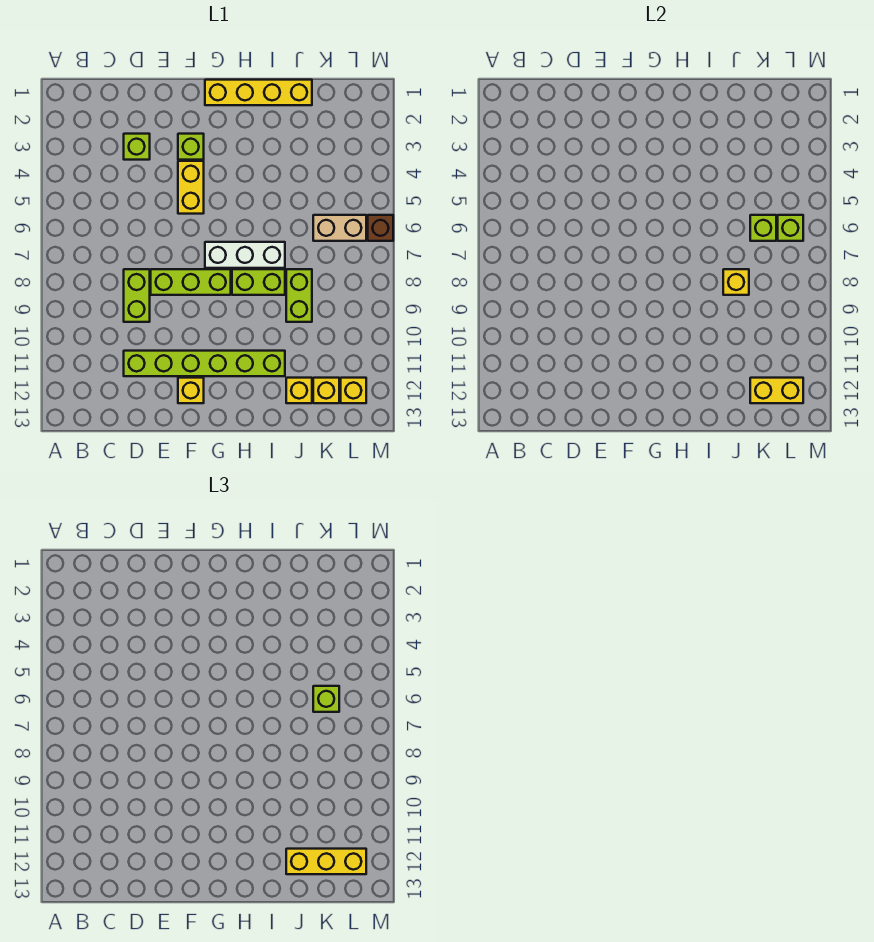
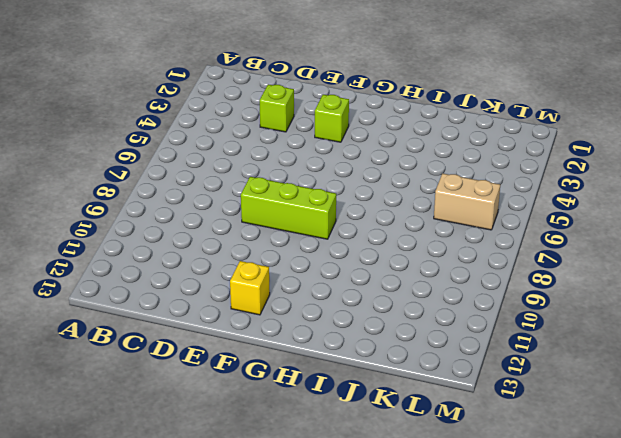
none -> lime 1x2 brick [124,269,150,322]
none -> lime 1x6 brick [124,351,285,376]
none -> yellow 1x2 brick [178,161,204,214]

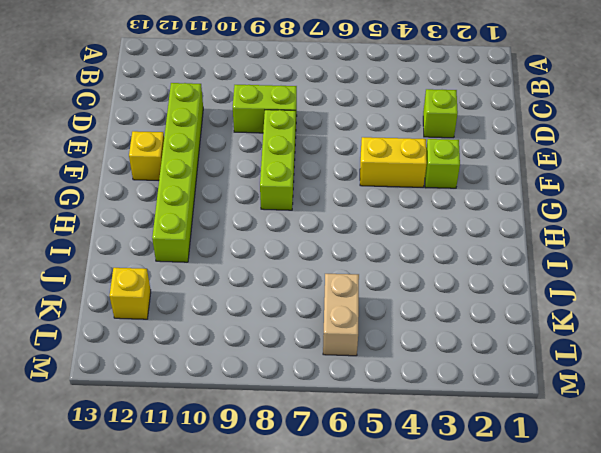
none -> yellow 1x4 brick [205,80,312,105]
none -> white 1x3 brick [205,242,285,268]
none -> lime 1x2 brick [232,269,285,295]

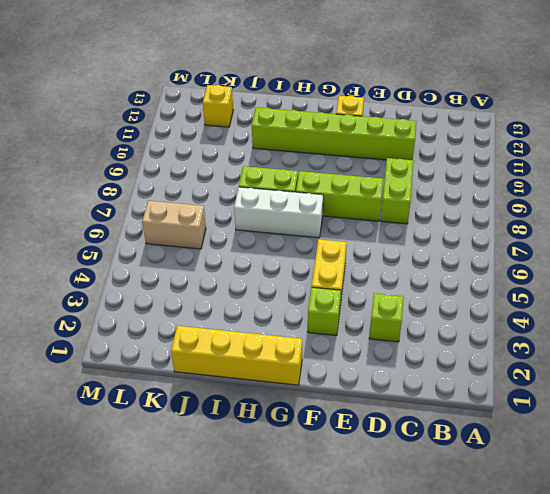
none -> lime 1x2 brick [286,269,312,322]
none -> yellow 1x1 brick [286,378,312,403]
none -> yellow 1x1 brick [341,378,366,403]

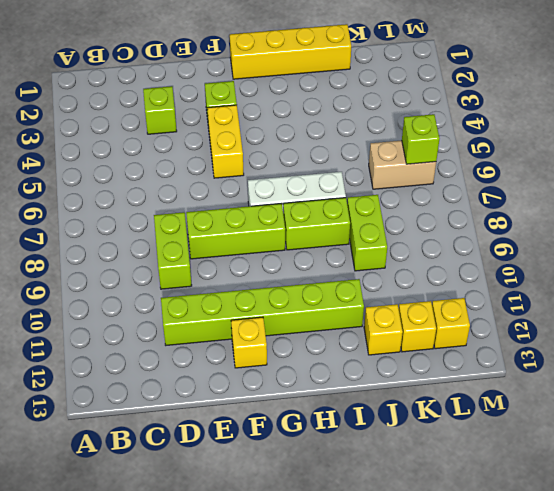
none -> brown 1x1 brick [368,215,393,241]
none -> yellow 1x1 brick [723,269,749,295]
none -> lime 1x1 brick [750,215,776,241]

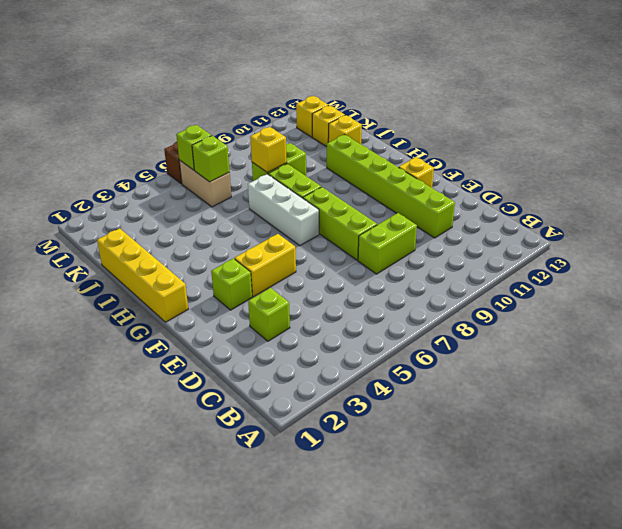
none -> yellow 1x2 brick [750,378,803,403]
none -> yellow 1x3 brick [286,849,366,874]
none -> lime 1x1 brick [313,686,339,712]

